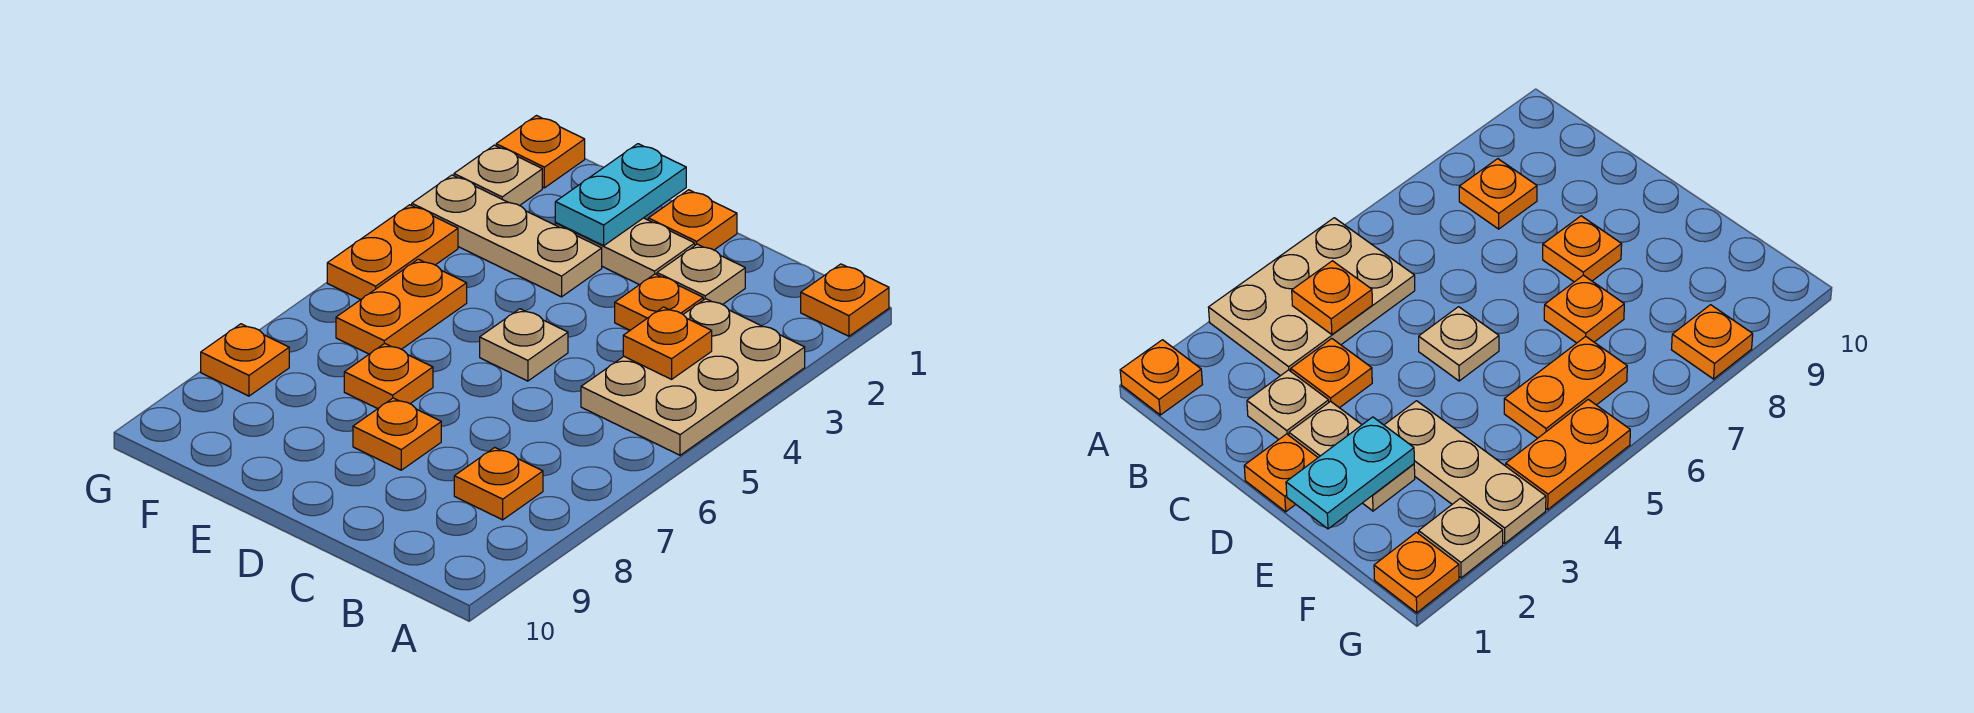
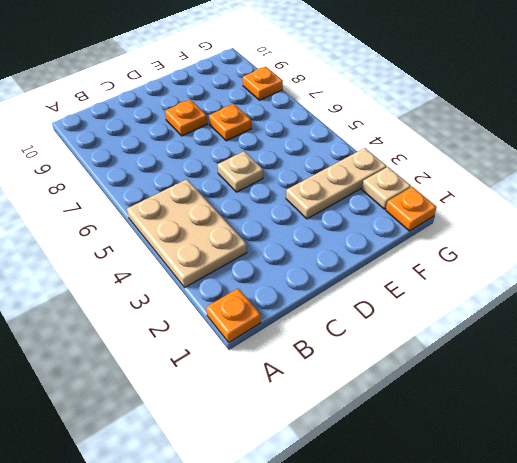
none -> orange 1x1 plate [454,447,543,520]
none -> tan 1x1 plate [657,244,745,305]
none -> orange 1x1 plate [615,274,703,330]

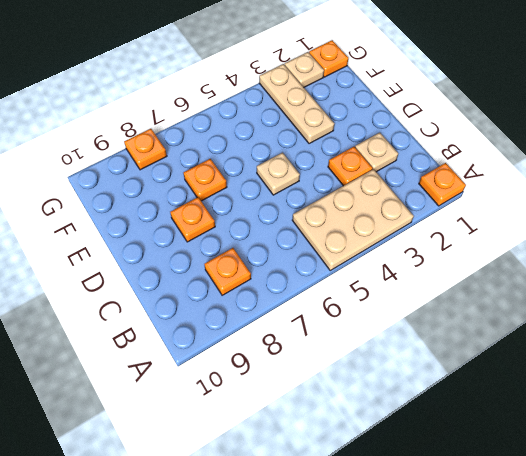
none -> orange 1x1 plate [648,190,737,250]
none -> tan 1x2 plate [555,218,695,285]
none -> orange 1x2 plate [336,259,467,354]

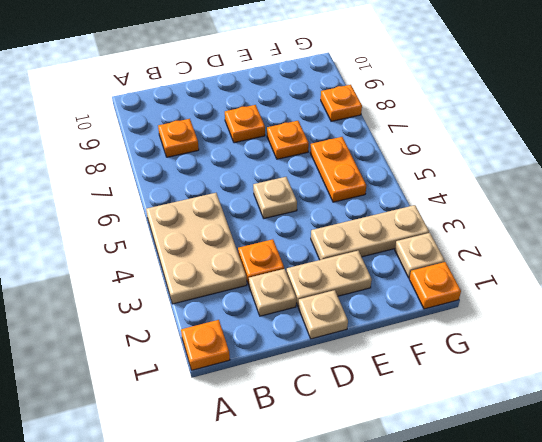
tan 1x1 plate [298,290,348,339] -> orange 1x1 plate [648,190,737,250]
none -> orange 1x2 plate [327,205,458,300]
none -> orange 1x1 plate [623,307,712,379]
none -> cyan 1x2 plate [555,144,686,246]

